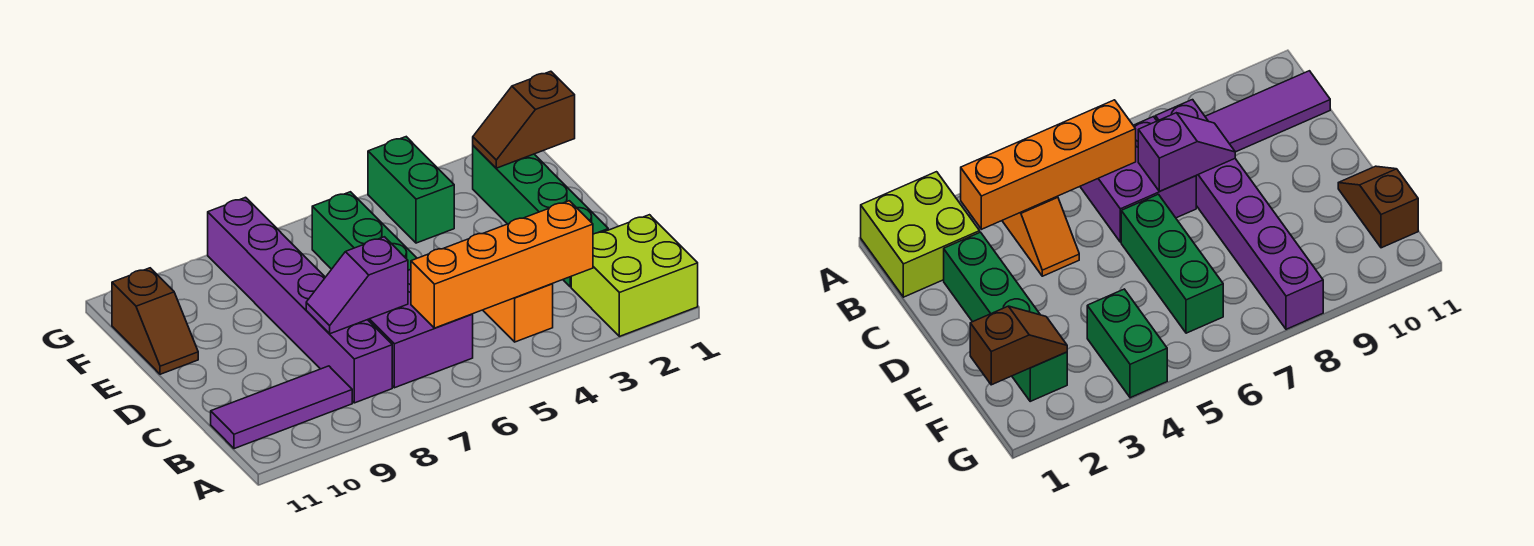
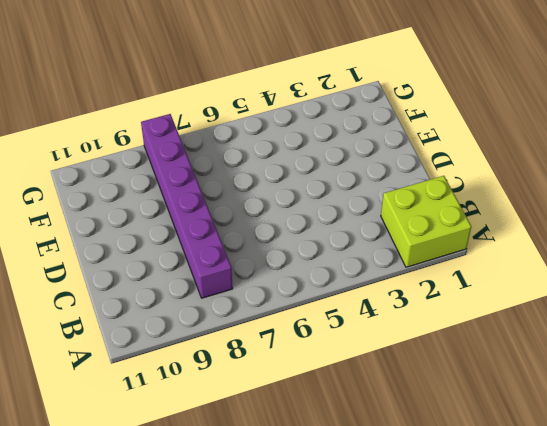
none -> orange 1x2 slope [483,284,553,342]
none -> purple 2x2 brick [368,269,473,388]
none -> purple 1x3 tile [211,366,352,449]

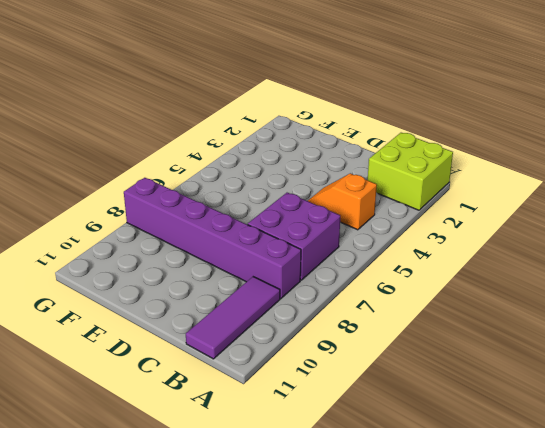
none -> green 1x4 brick [473,146,608,287]
none -> green 1x3 brick [312,192,417,270]
none -> brown 1x2 slope [112,268,198,374]

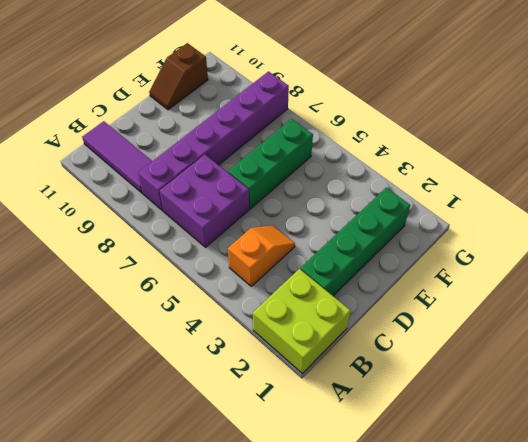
none -> green 1x2 brick [368,137,454,243]
none -> orange 1x4 brick [411,201,593,328]
none -> purple 1x2 slope [306,237,408,334]

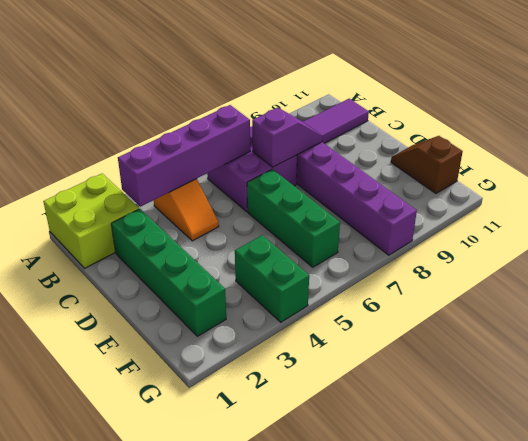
purple 1x4 brick [118,105,250,207] -> orange 1x4 brick [411,201,593,328]
none -> brown 1x2 slope [473,71,575,168]

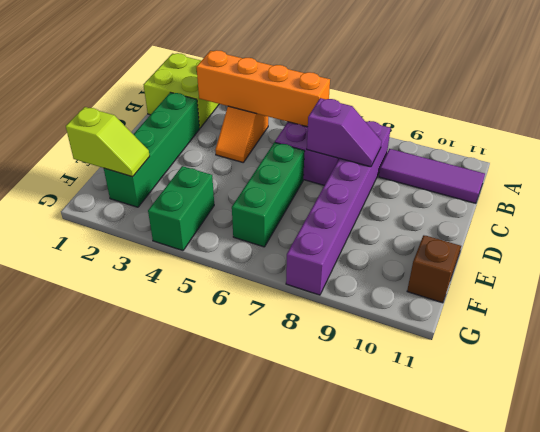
lime 1x2 slope [66,107,150,177] -> brown 1x2 slope [473,71,575,168]

